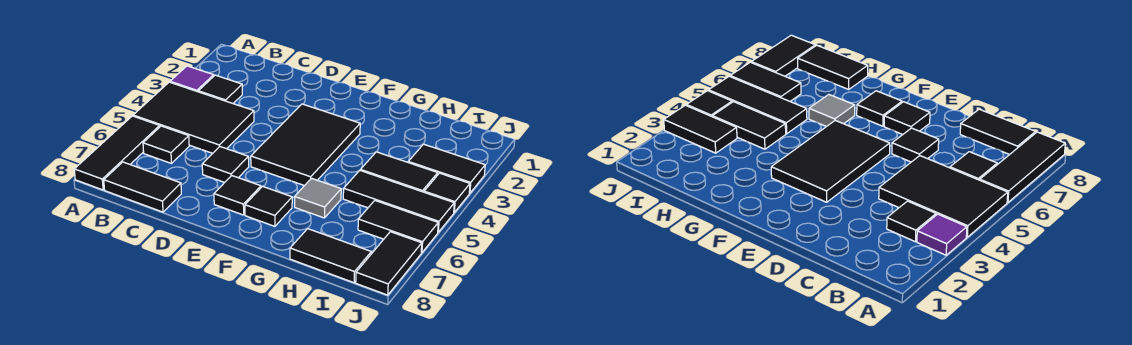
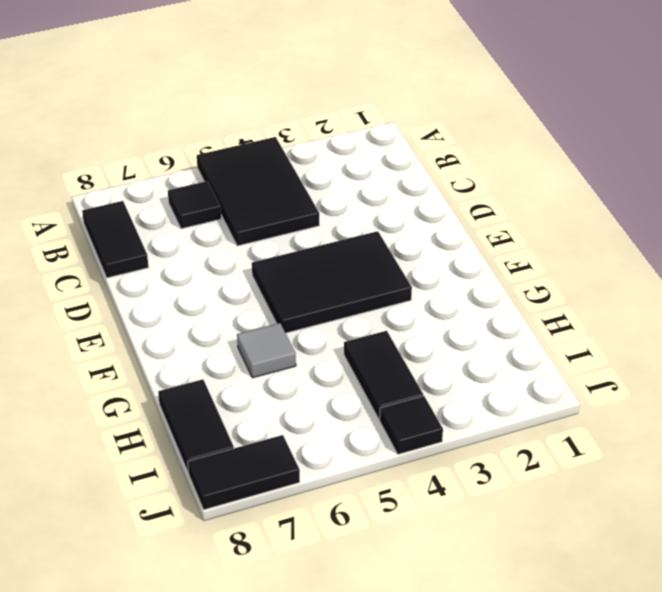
none -> purple 1x1 tile [170,66,214,92]
none -> black 1x3 tile [74,116,160,190]
none -> black 1x1 tile [198,75,242,103]

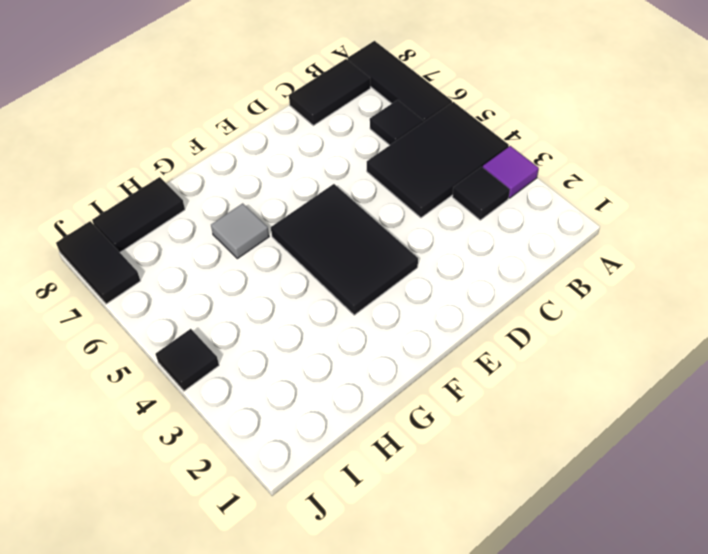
none -> black 1x1 tile [202,147,249,182]
none -> black 1x1 tile [214,176,261,215]
none -> black 1x1 tile [245,186,292,226]

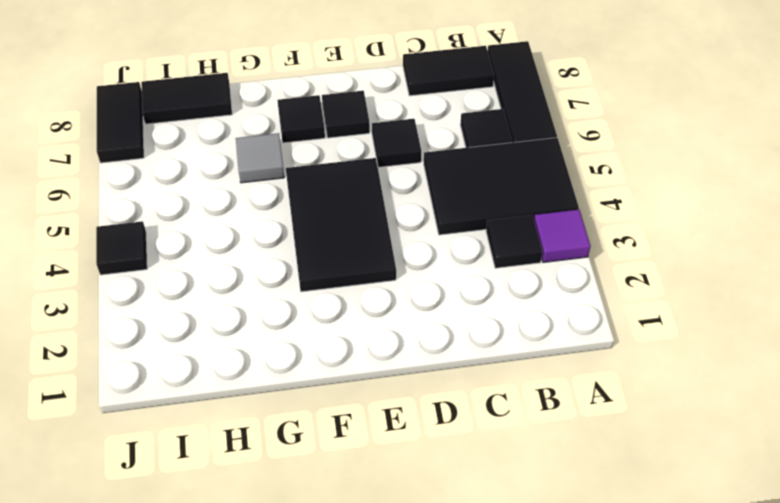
none -> black 1x2 tile [361,152,438,192]
none -> black 1x3 tile [343,170,454,232]
none -> black 1x2 tile [408,144,485,193]

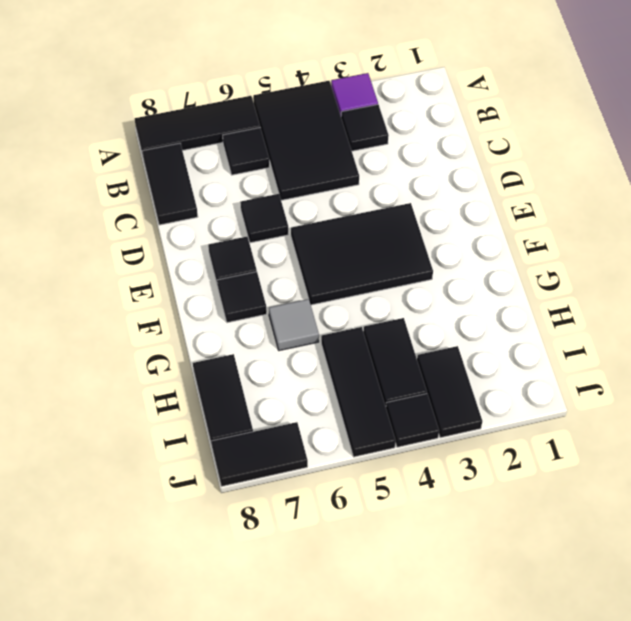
none -> black 1x2 tile [358,201,438,253]

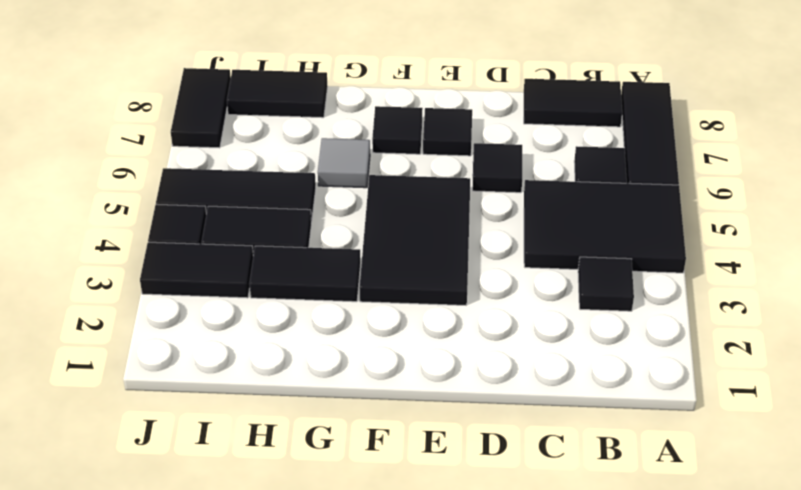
black 1x2 tile [249,246,361,302] -> black 1x2 tile moved to [358,201,438,253]
none -> purple 1x1 tile [170,66,214,92]

